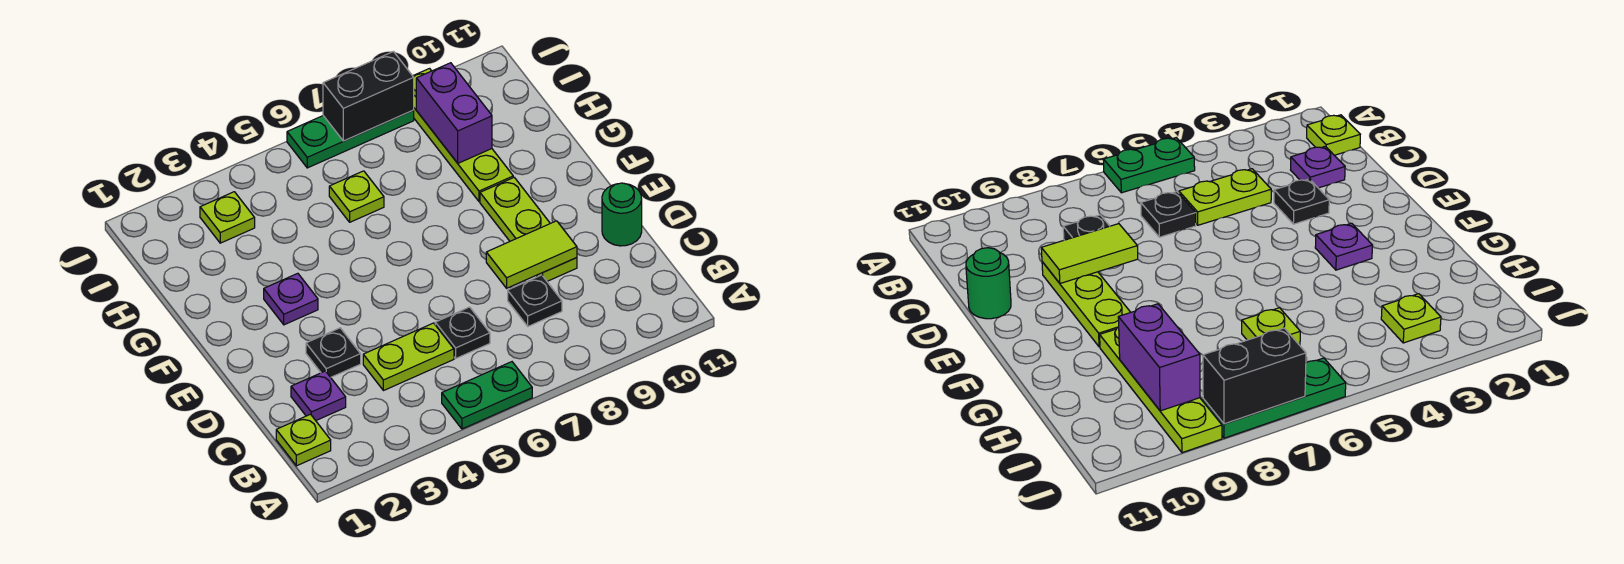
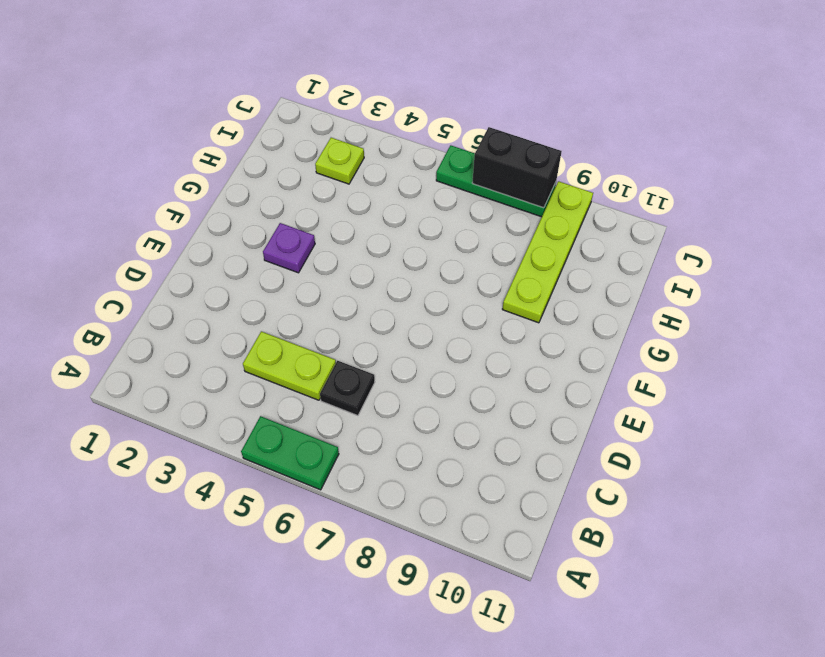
none -> lime 1x1 plate [276,414,331,466]
none -> purple 1x1 plate [291,371,346,420]
none -> black 1x1 plate [508,275,562,326]

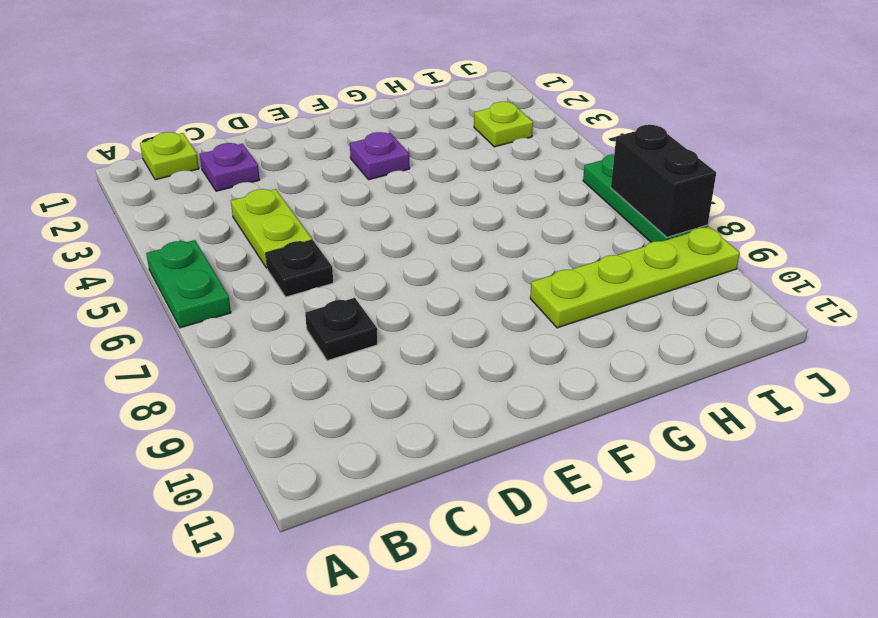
none -> black 1x1 plate [306,328,361,377]
none -> lime 1x3 plate [480,177,577,281]
none -> green 1x1 round brick [602,183,642,246]

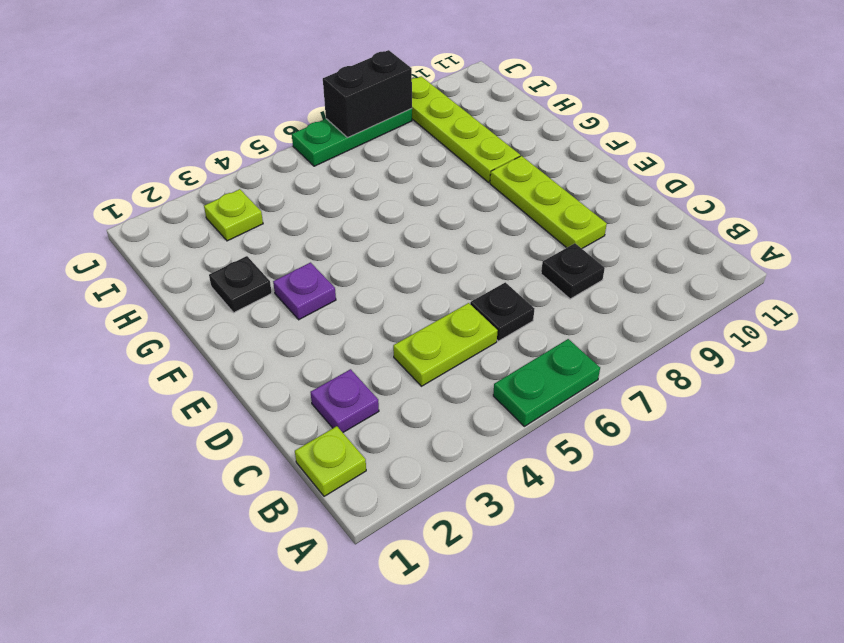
black 1x1 plate [209,256,272,313] -> black 1x1 plate moved to [306,328,361,377]
none -> green 1x1 round brick [602,183,642,246]
none -> lime 1x1 plate [329,171,384,222]
none -> lime 1x2 tile [486,221,577,288]

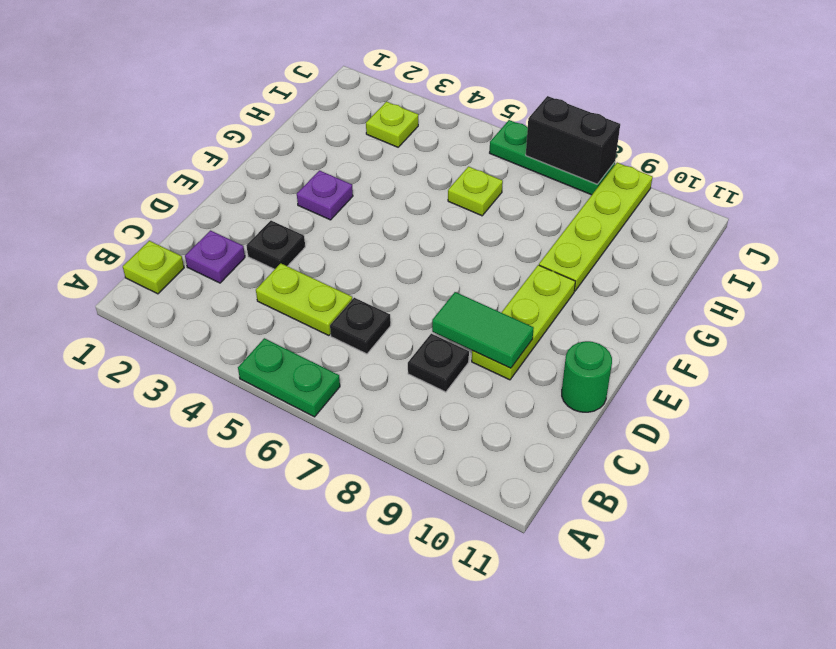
green 1x2 tile [432,292,534,368] -> lime 1x2 tile [486,221,577,288]
none -> purple 1x2 brick [416,63,492,163]

